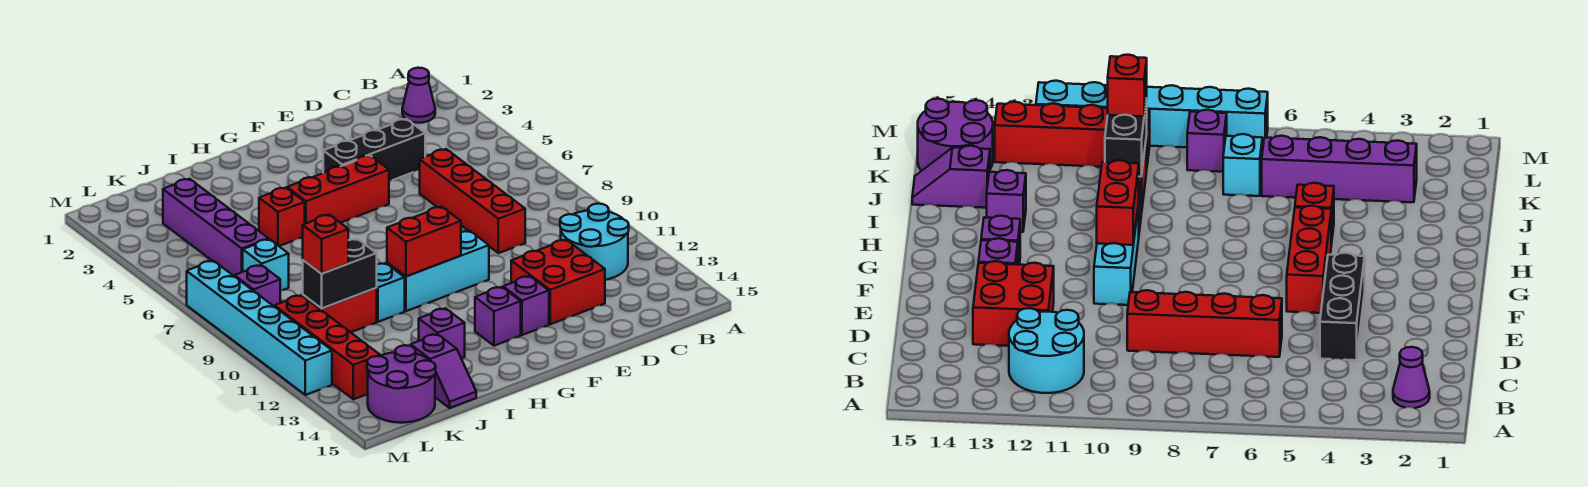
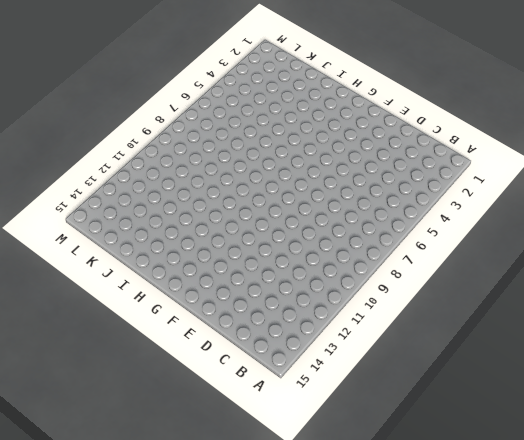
none -> purple 1x1 cone [402,68,435,123]
none -> cyan 2x2 round brick [560,204,629,280]
none -> black 1x3 brick [323,119,425,181]

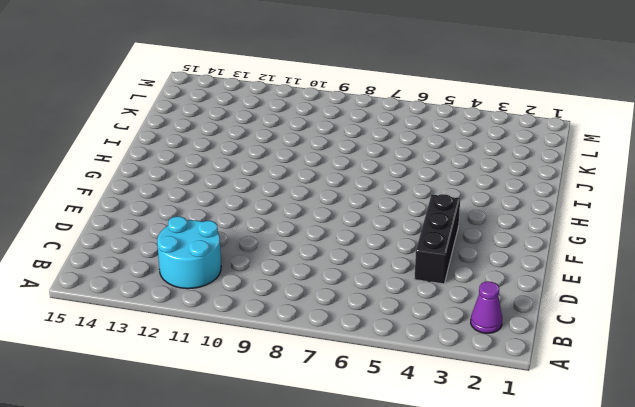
none -> red 1x4 brick [420,149,525,253]
none -> red 2x2 brick [511,240,605,324]
none -> red 1x3 brick [287,156,389,224]

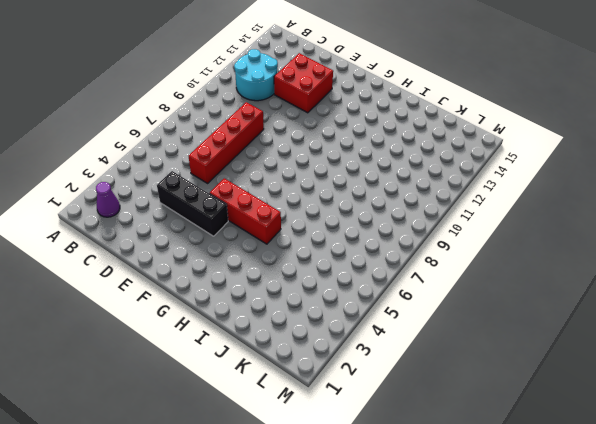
none -> cyan 1x3 brick [387,231,489,311]
none -> purple 1x1 brick [503,276,549,335]
none -> purple 1x1 brick [475,287,521,346]

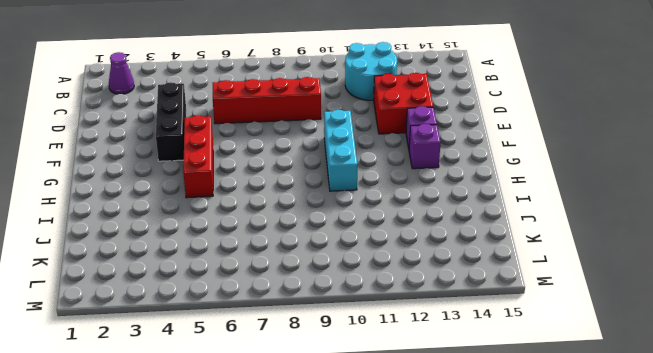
none -> red 1x1 brick [259,188,305,246]
none -> cyan 1x1 brick [377,263,405,322]
none -> purple 1x1 brick [419,308,465,358]

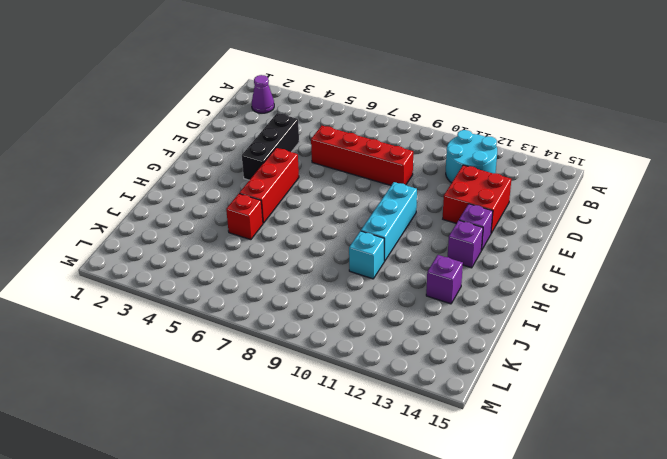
none -> red 1x2 brick [303,288,377,332]
none -> purple 1x2 slope [411,334,476,408]
none -> purple 1x4 brick [163,179,268,277]

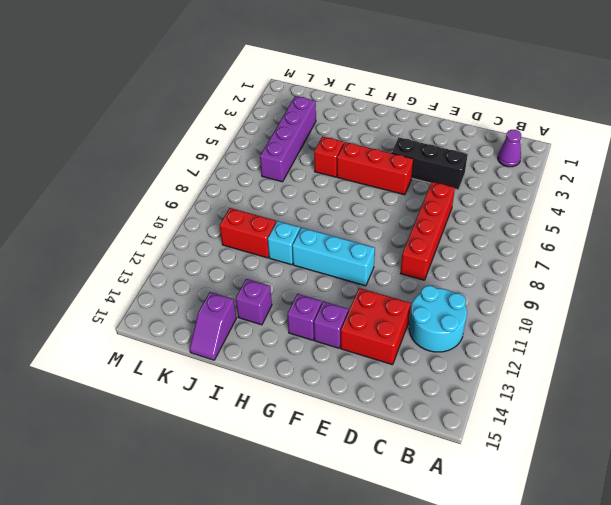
none -> cyan 1x1 brick [243,239,289,291]
none -> purple 2x2 round brick [367,345,436,423]
none -> purple 1x1 brick [235,265,280,307]

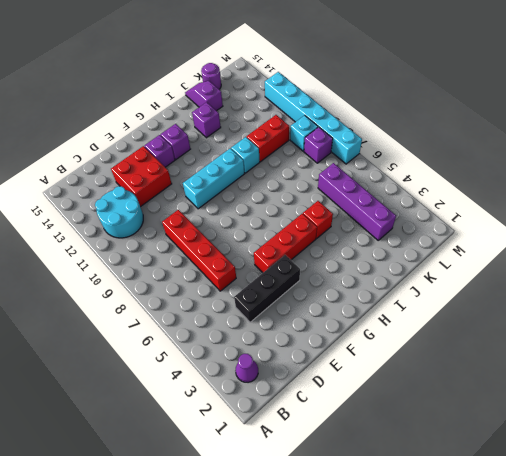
purple 1x1 round brick [201,63,221,89] -> purple 2x2 round brick [367,345,436,423]
cyan 1x1 brick [290,115,318,151] -> cyan 1x1 brick moved to [243,239,289,291]
none -> red 1x4 brick [275,295,380,399]
none -> red 1x2 brick [387,207,461,276]
none -> black 1x2 brick [303,239,377,309]

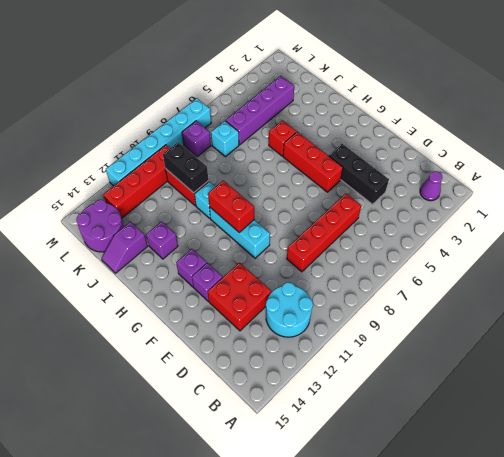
none -> red 1x1 brick [303,215,348,274]

